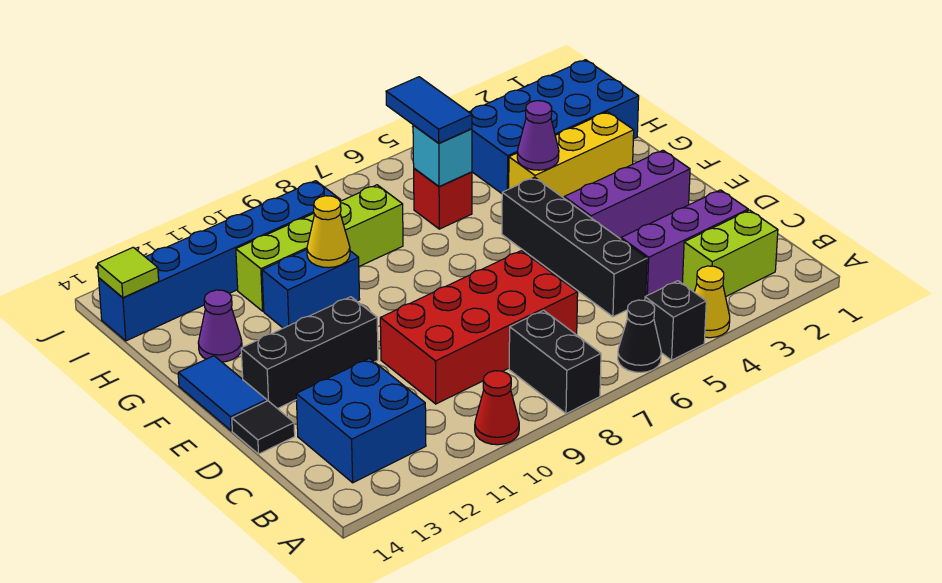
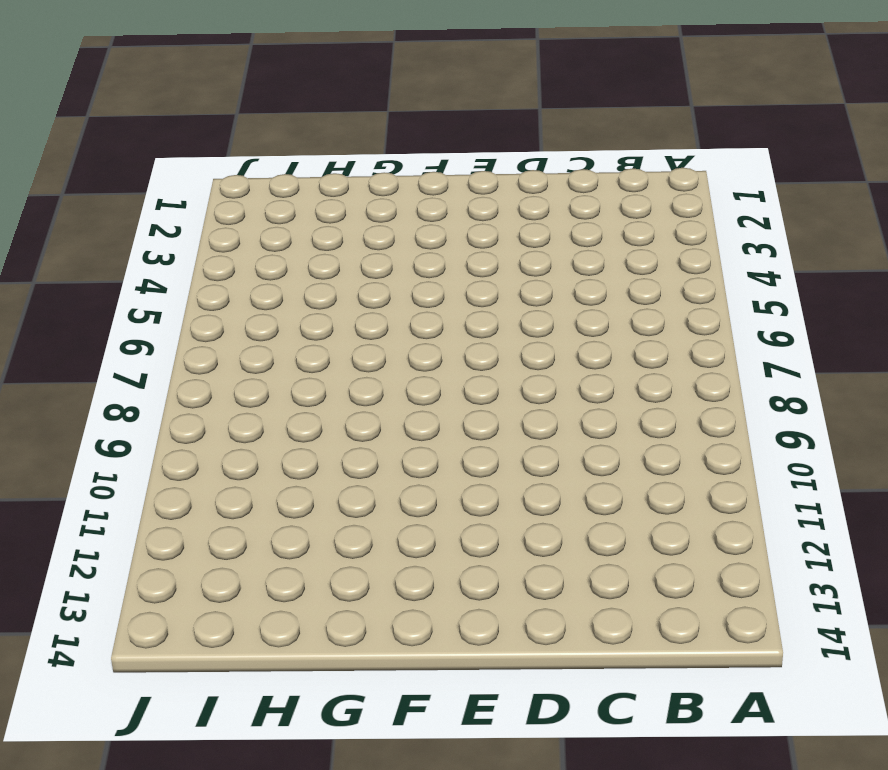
none -> yellow 1x1 cone [694,266,730,338]
none -> black 1x1 brick [645,281,706,360]
none -> black 1x1 cone [618,300,661,372]

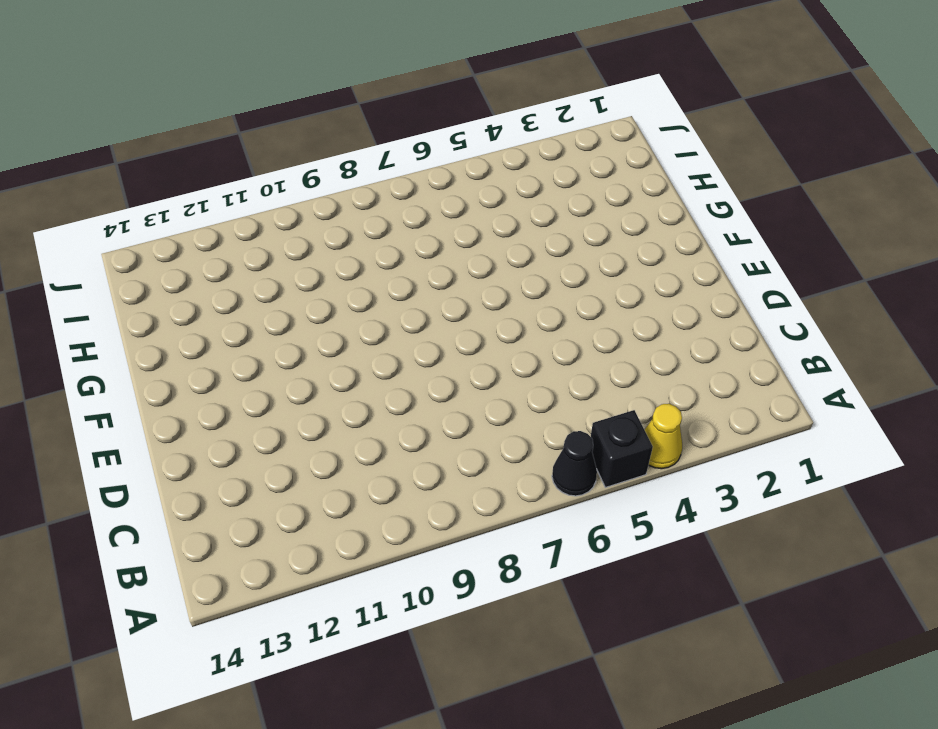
none -> black 1x2 brick [509,310,601,414]
none -> red 1x1 cone [475,371,519,445]
none -> lime 1x2 brick [682,210,778,297]

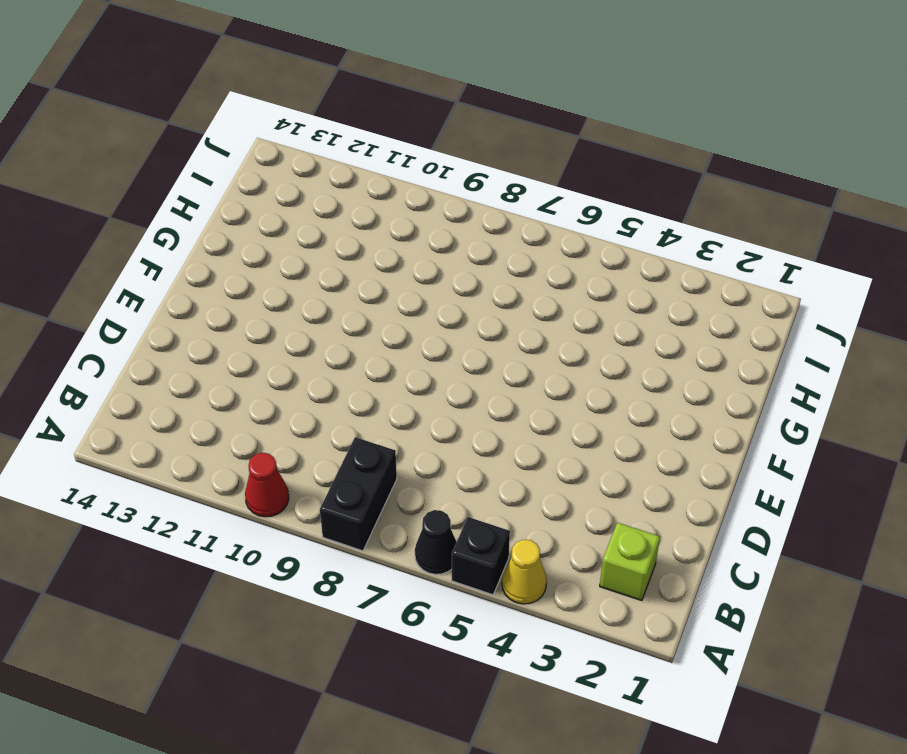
lime 1x1 brick [600,523,660,601] -> lime 1x2 brick [682,210,778,297]
none -> blue 2x2 brick [296,358,426,483]
none -> purple 1x3 brick [621,190,748,296]
none -> black 1x4 brick [502,177,647,317]

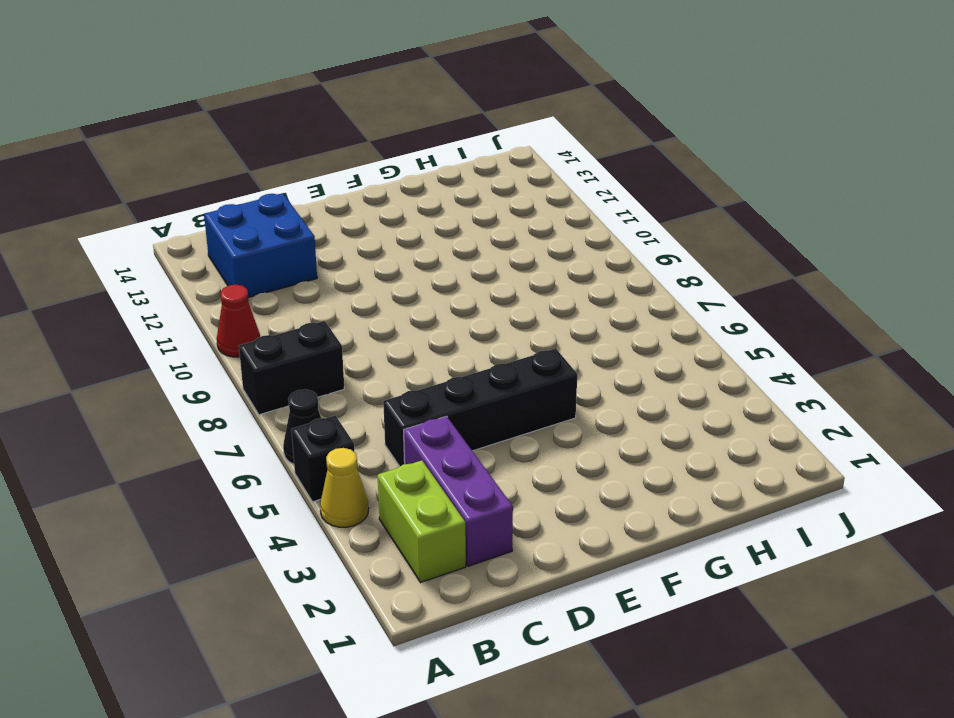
none -> red 2x4 brick [380,251,578,404]
none -> black 1x1 tile [232,401,295,454]
none -> purple 1x3 brick [564,150,690,239]

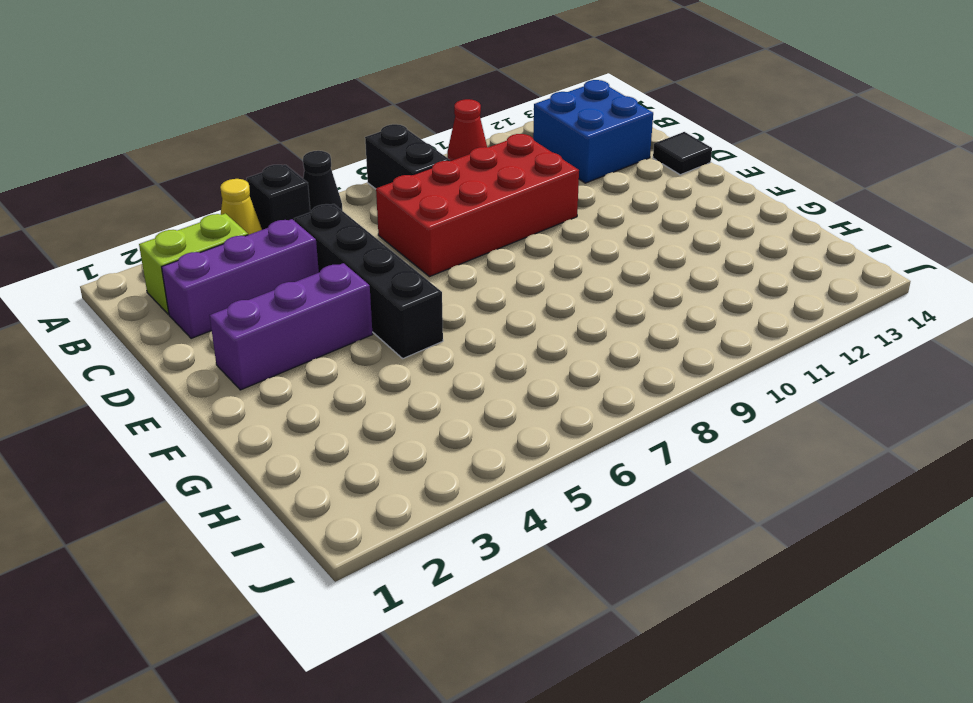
none -> black 1x3 brick [241,297,378,409]
none -> blue 1x2 tile [178,356,267,431]
none -> yellow 1x3 brick [509,112,634,198]

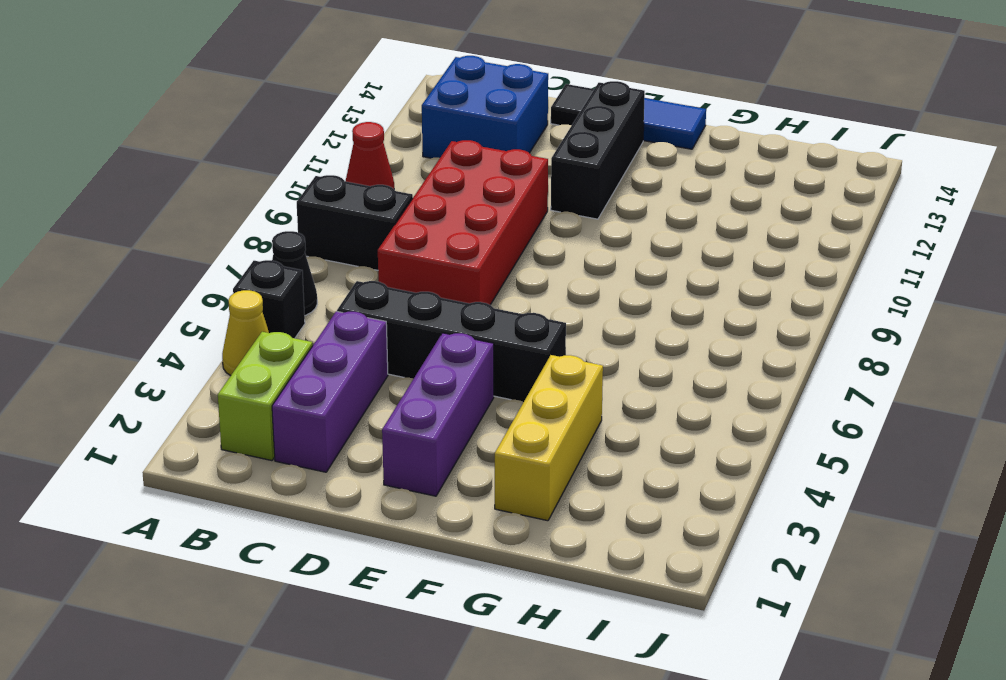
none -> blue 1x2 brick [262,249,360,328]
none -> purple 1x1 cone [198,290,242,362]
none -> blue 2x4 brick [469,60,639,193]

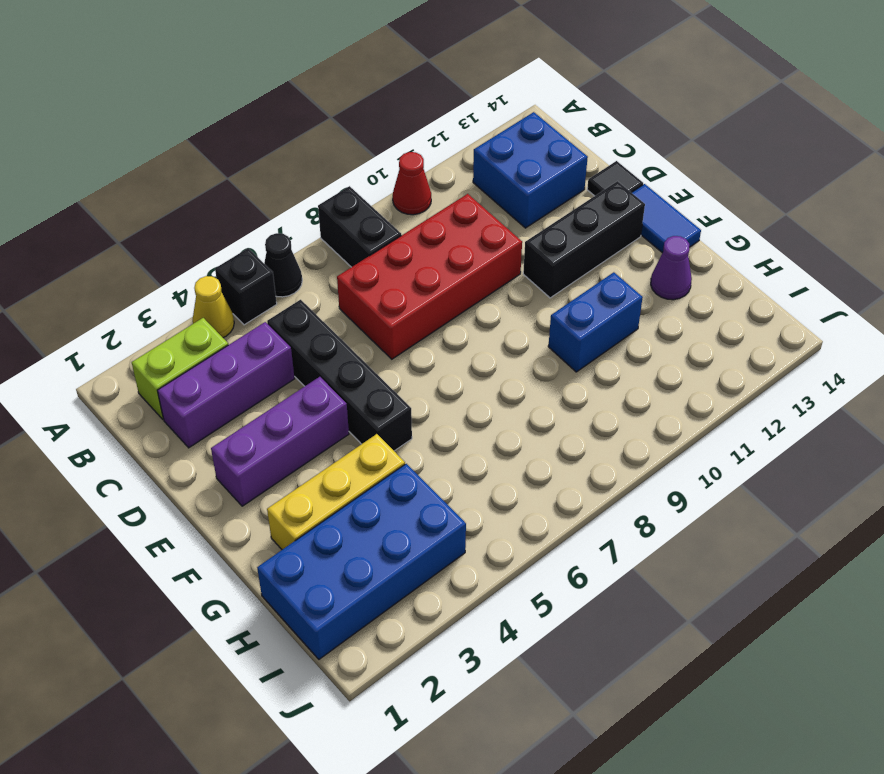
none -> red 1x1 brick [414,168,472,229]
none -> lime 1x4 brick [236,185,403,311]
none -> blue 1x6 brick [99,181,341,341]

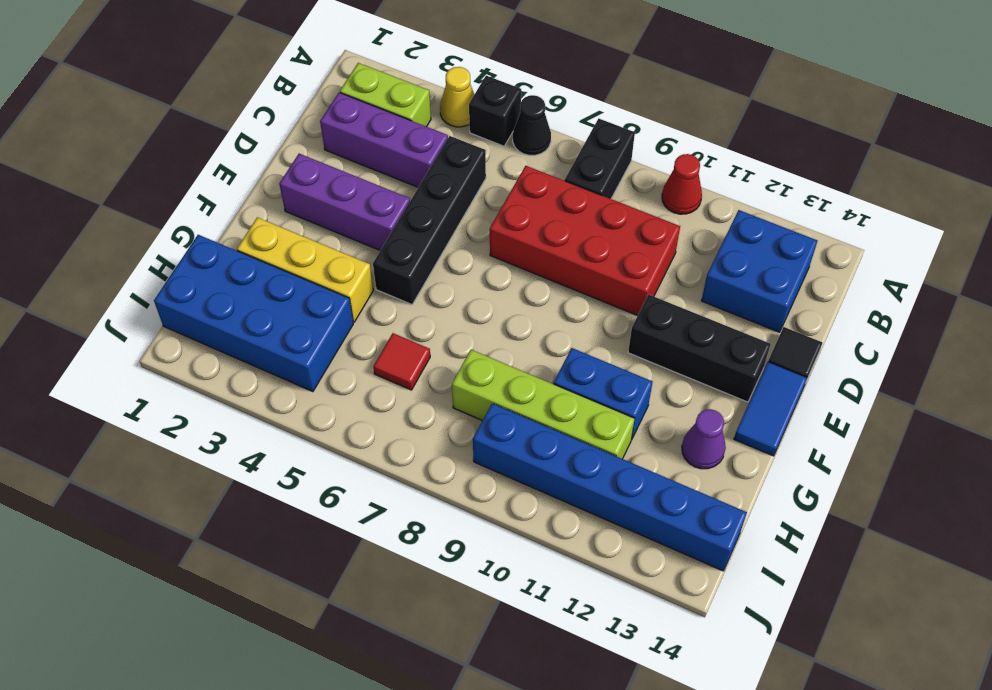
red 1x1 tile [373,333,430,390] -> red 1x1 brick [414,168,472,229]
none -> purple 1x1 cone [517,101,559,170]
none -> yellow 1x1 cone [307,196,350,268]
none -> cyan 1x1 brick [413,125,472,187]

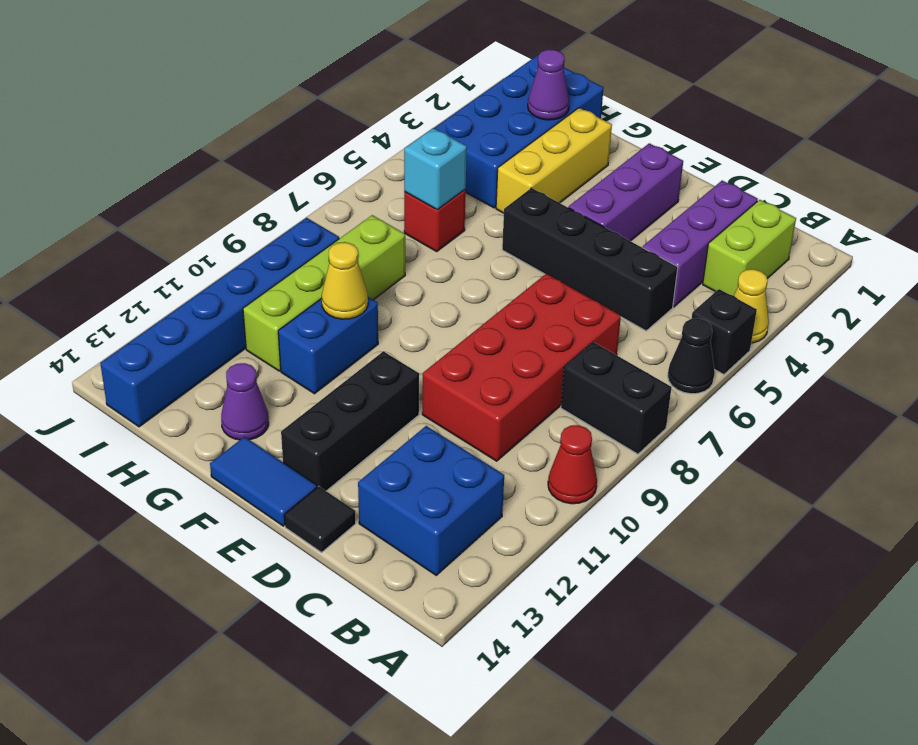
purple 1x1 cone [528,50,570,120] -> purple 1x1 cone moved to [517,101,559,170]
none -> lime 1x1 tile [98,247,159,298]
none -> blue 1x2 tile [386,77,472,143]

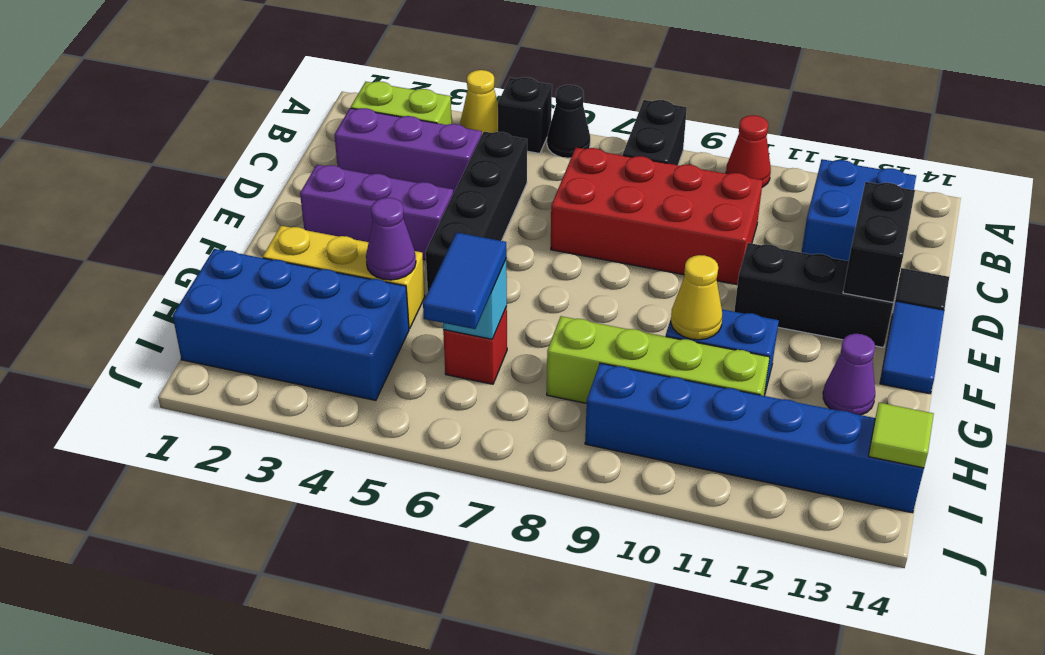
black 1x2 brick [843,182,915,302] -> none

